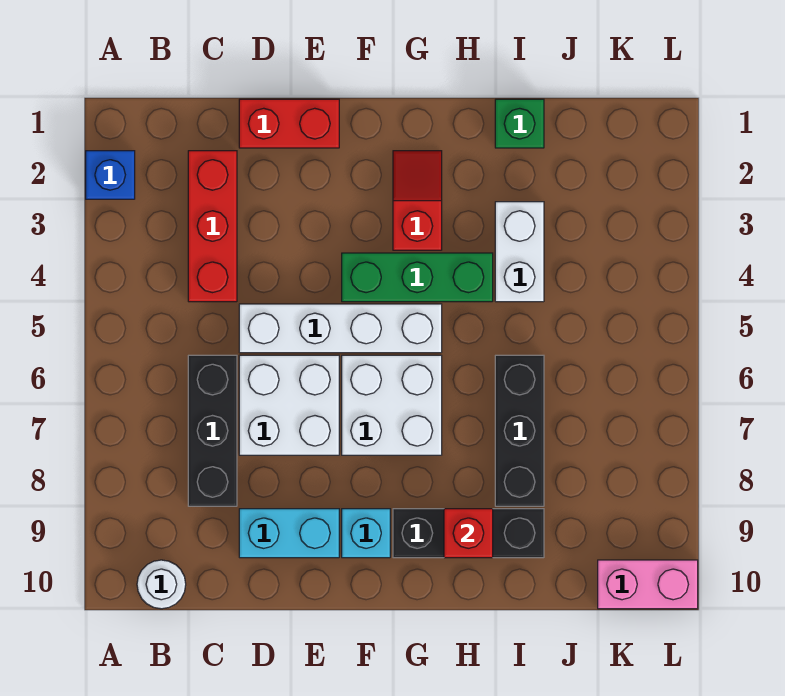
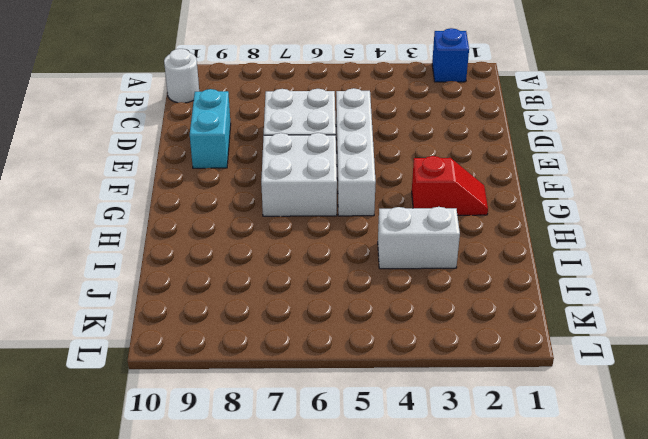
none -> red 1x3 brick [188,151,237,302]
none -> black 1x3 brick [188,355,237,506]
none -> red 1x2 brick [239,99,339,148]

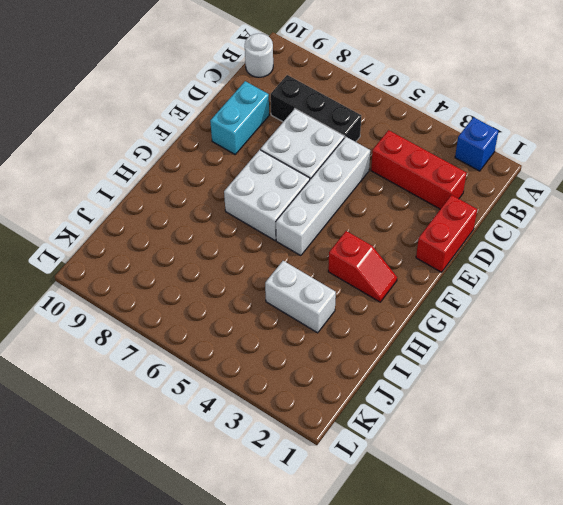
none -> green 1x3 brick [342,253,493,302]
none -> cyan 1x1 brick [342,509,390,558]
none -> black 1x3 brick [393,509,544,558]

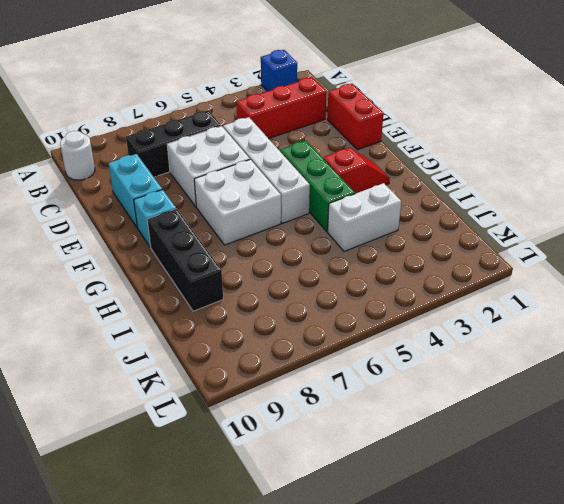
none -> green 1x1 brick [495,99,544,148]
none -> black 1x3 brick [495,355,544,506]
none -> pink 1x2 brick [598,560,698,609]

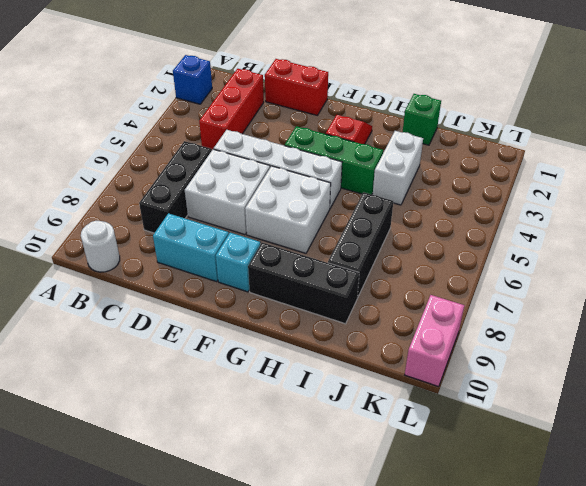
pink 1x2 brick [405,295,465,387] -> pink 1x2 brick turned to [598,560,698,609]
none -> red 1x1 brick [444,509,493,558]

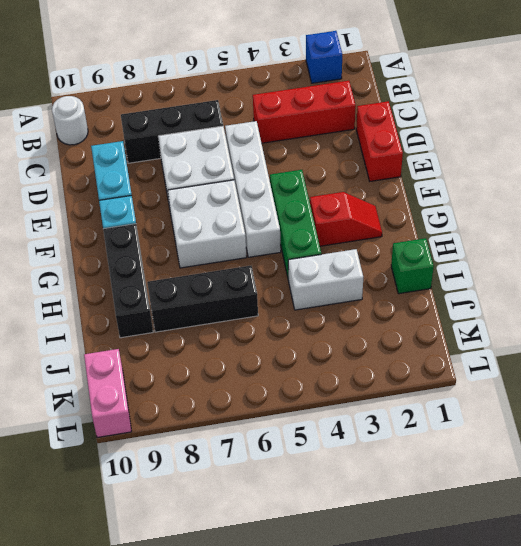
none -> red 1x1 brick [444,509,493,558]

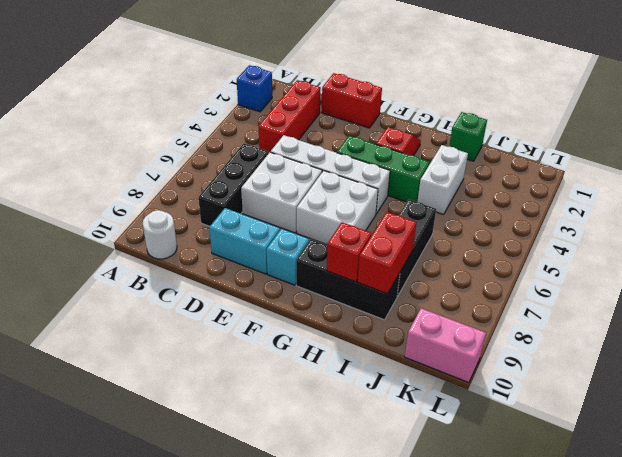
red 1x2 brick [358,212,417,294] -> none

